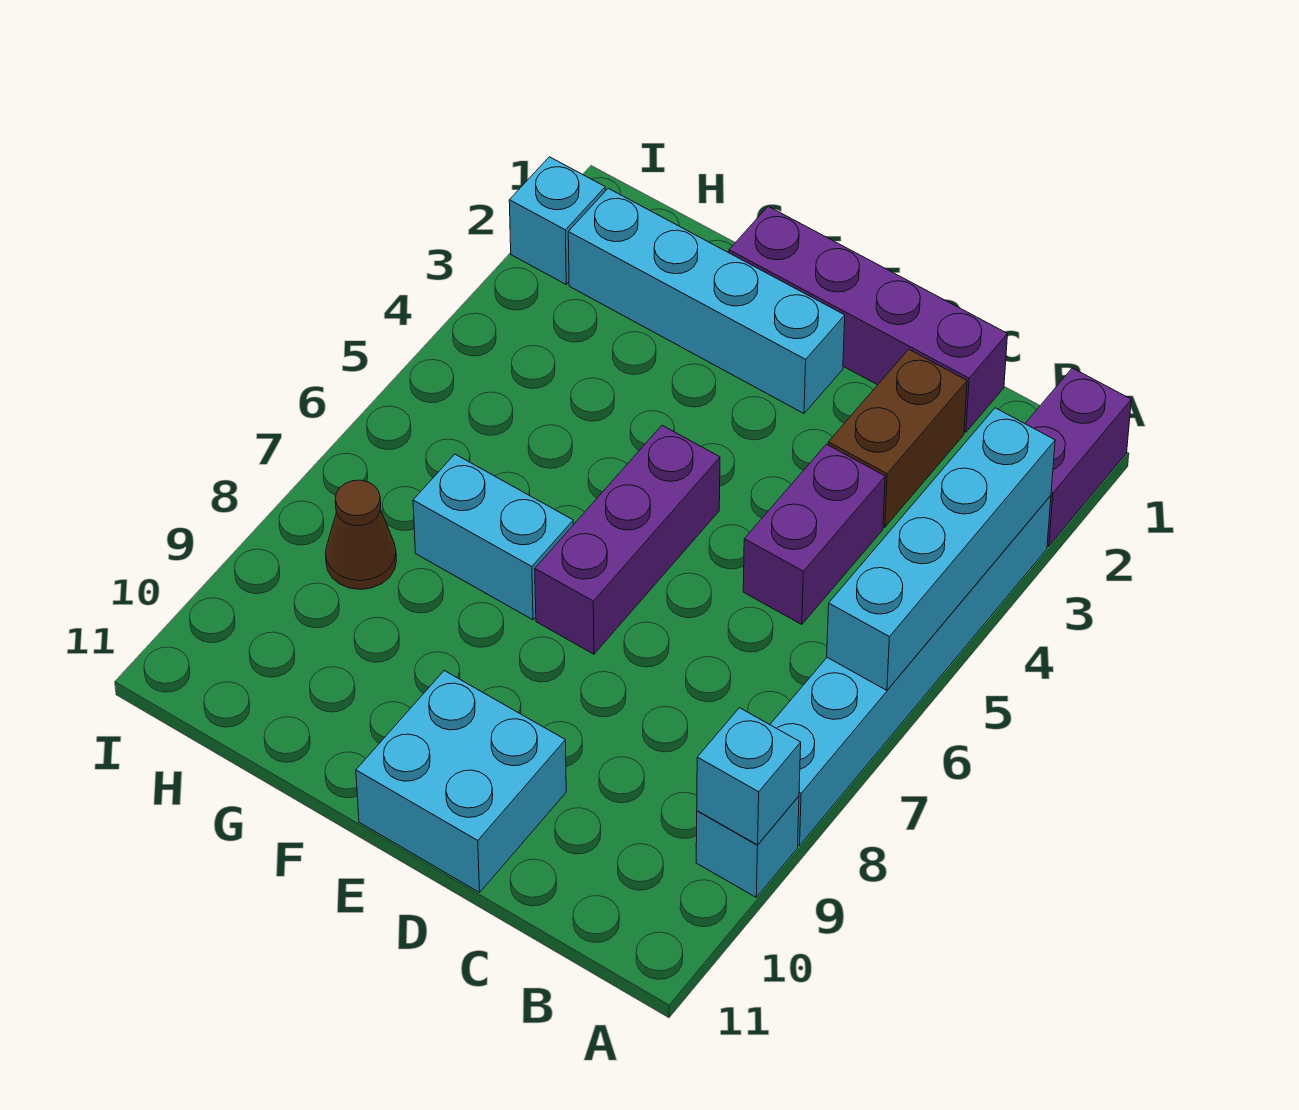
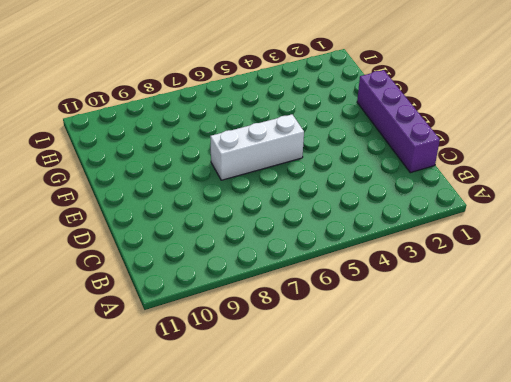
white 1x3 brick [210,114,304,180] -> purple 1x3 brick [535,425,720,654]
none -> purple 1x2 brick [1025,368,1131,547]
none -> cyan 1x6 brick [770,496,1051,846]
none -> cyan 1x1 brick [696,796,799,897]

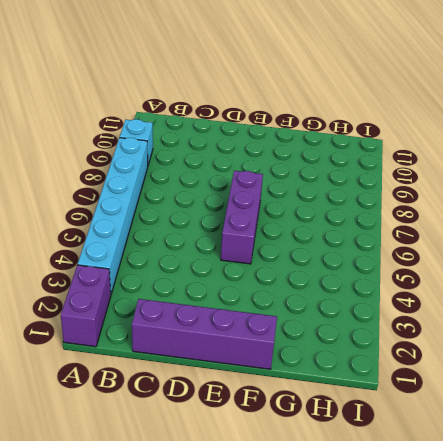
none -> brown 1x2 brick [828,350,967,527]
none -> purple 1x2 brick [743,444,885,625]
none -> cyan 2x2 brick [356,671,566,892]

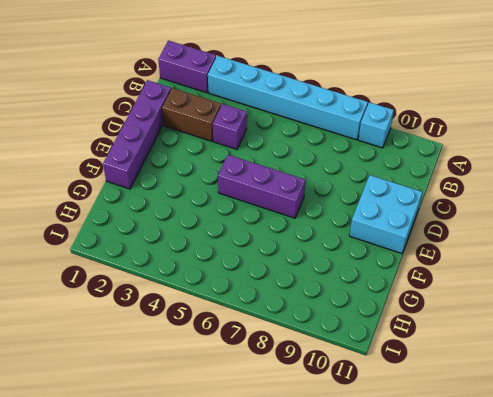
purple 1x1 brick [213,104,247,149] -> purple 1x2 brick [743,444,885,625]
none -> cyan 1x4 brick [568,188,845,413]
none -> cyan 1x2 brick [413,454,573,620]
none -> brown 1x1 cone [325,480,397,589]

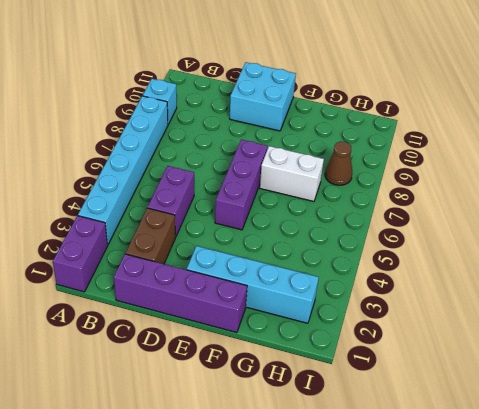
white 1x2 brick [260,146,324,201] -> cyan 1x2 brick [413,454,573,620]
none -> cyan 1x1 brick [509,157,605,284]
none -> cyan 1x4 brick [827,408,1055,690]
none -> cyan 1x1 brick [697,708,801,845]

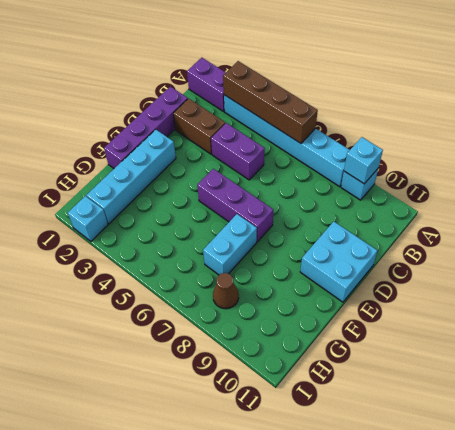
brown 1x4 brick [223,61,318,143] -> cyan 1x4 brick [827,408,1055,690]

